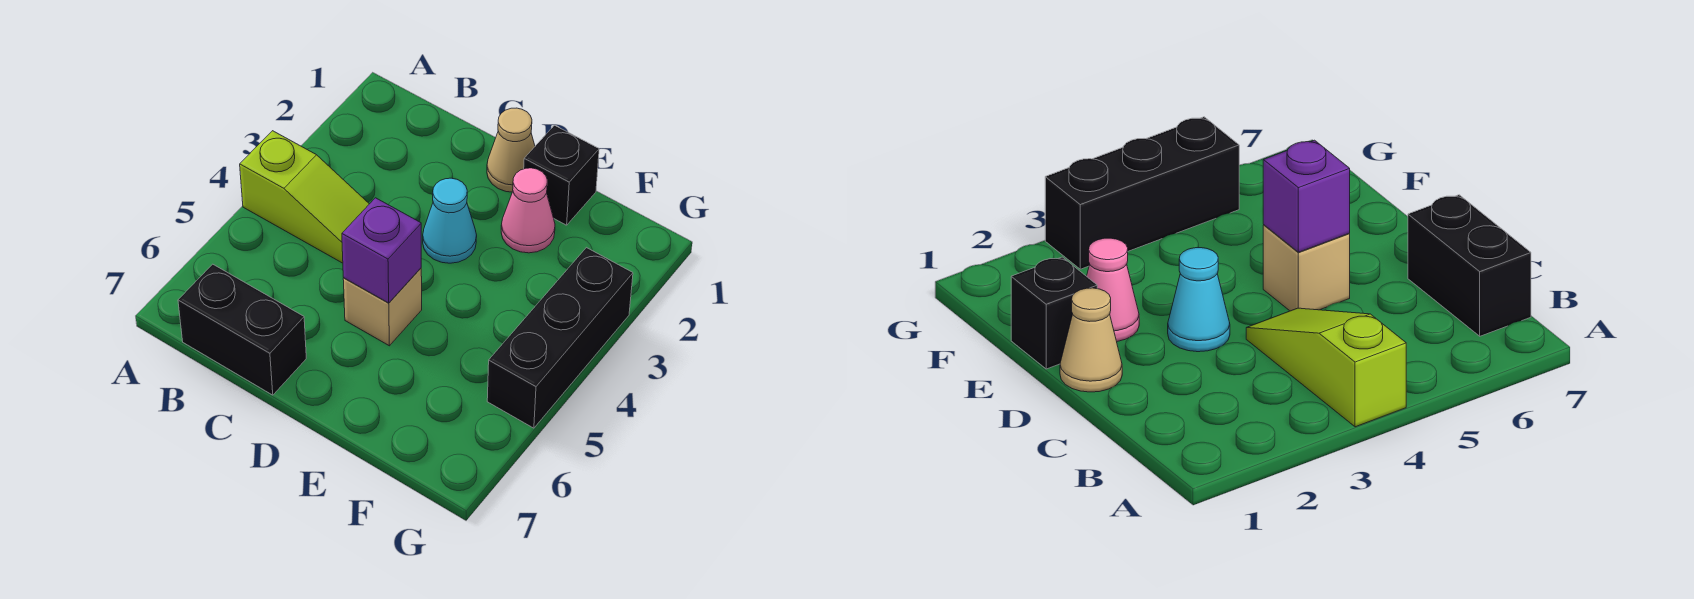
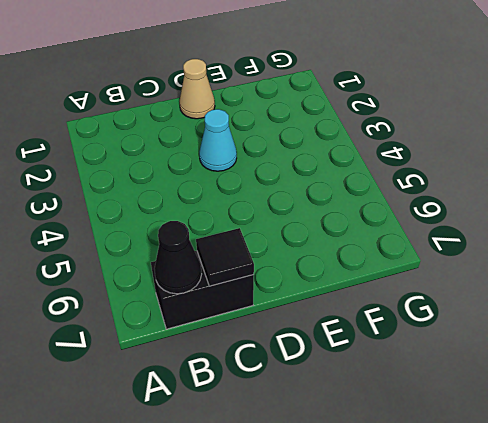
black 1x1 cone [154,221,202,294] -> none
black 1x1 tile [196,228,254,286] -> none
none -> lime 1x3 slope [240,131,369,263]
none -> tan 1x1 brick [343,268,422,346]

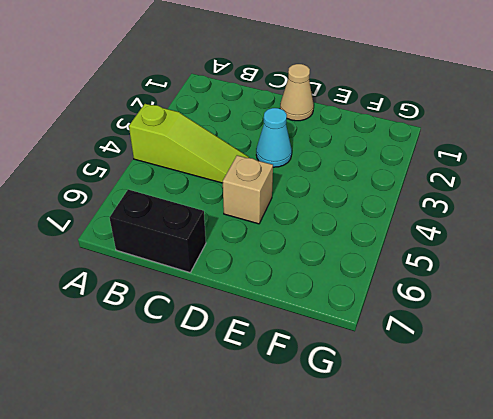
none -> black 1x1 brick [524,125,599,225]
none -> pink 1x1 cone [501,168,555,253]

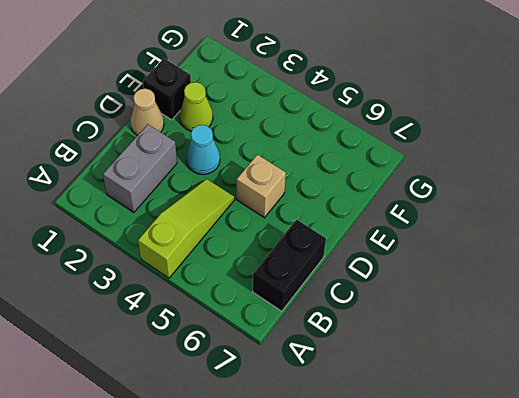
grey 1x2 brick [103,124,177,213] -> none
lime 1x1 cone [180,82,213,131] -> pink 1x1 cone [501,168,555,253]
none -> black 1x3 brick [487,248,633,428]
none -> purple 1x1 brick [342,198,421,303]

